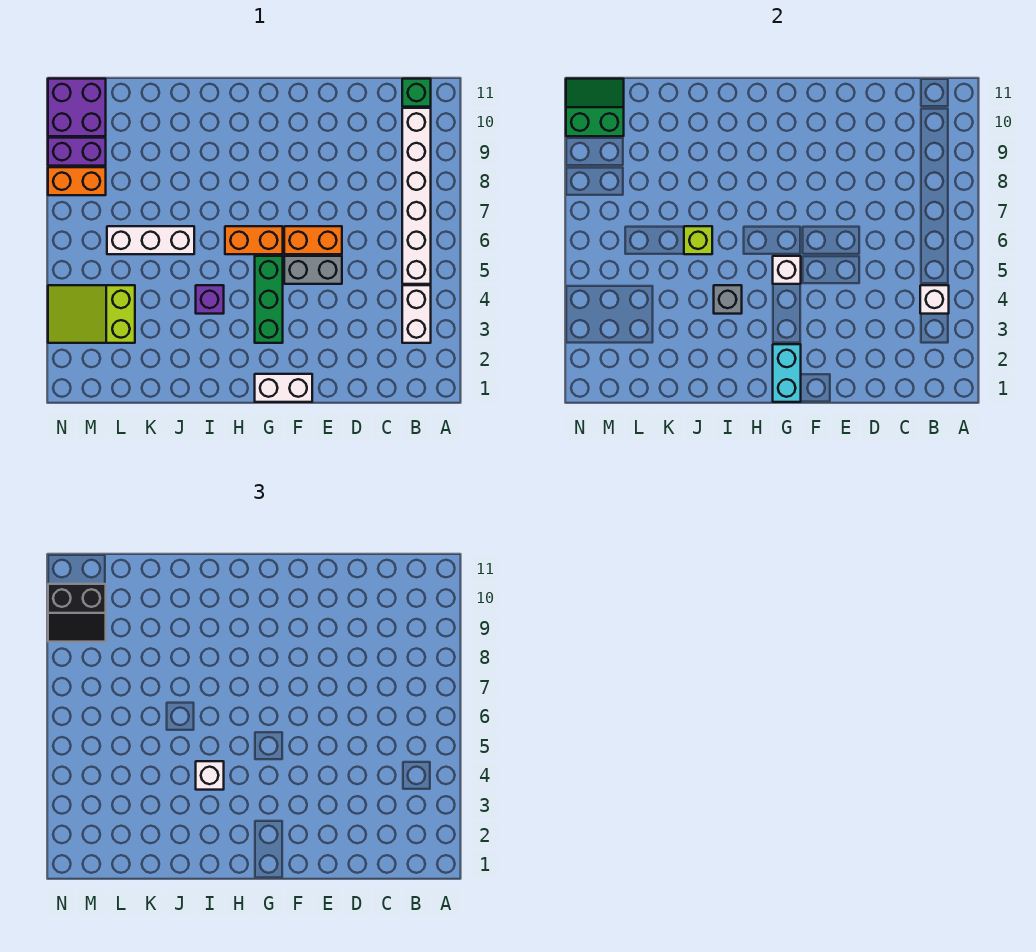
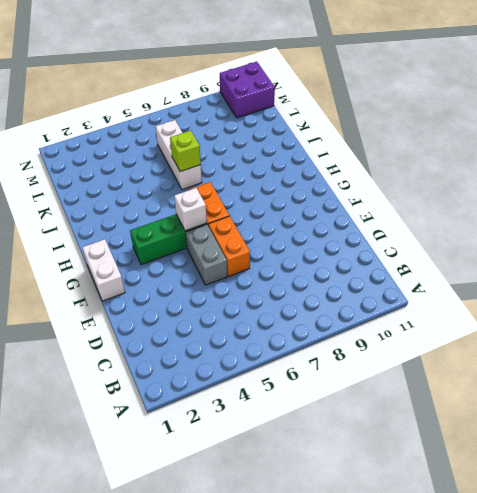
none -> white 1x2 brick [402,285,431,343]
none -> white 1x6 brick [402,108,431,284]
none -> green 1x1 brick [402,79,431,107]

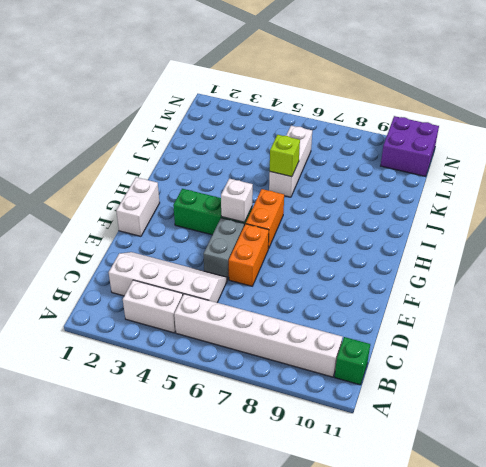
white 2x4 slope [109,252,227,303] -> none
none -> purple 1x1 brick [196,285,224,314]
none -> lime 2x3 slope [48,285,135,343]
none -> orange 1x2 brick [48,167,106,195]

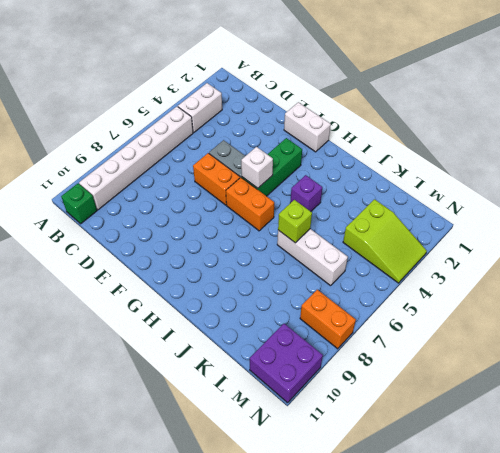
none -> purple 1x2 brick [48,138,106,166]
none -> white 1x1 brick [920,285,949,314]
none -> cyan 1x2 brick [773,344,801,402]

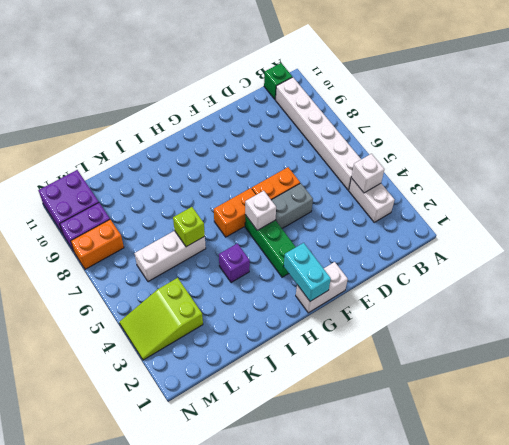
none -> grey 1x1 brick [714,285,742,314]
none -> green 2x2 slope [566,79,624,136]
none -> white 1x1 brick [196,761,224,790]

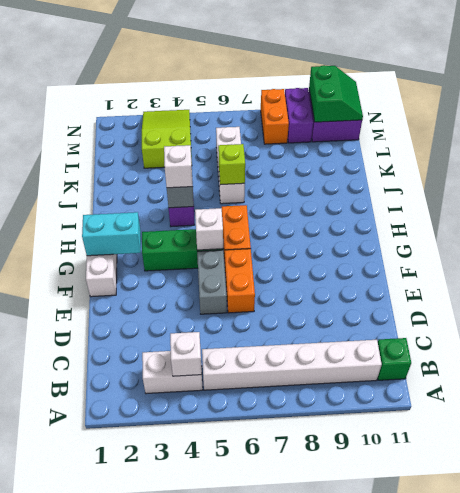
none -> black 2x2 slope [48,584,106,642]

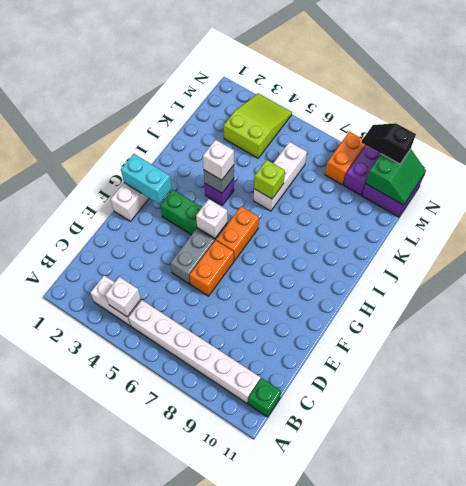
black 1x2 slope [361,123,416,164] -> black 2x2 slope [48,584,106,642]

